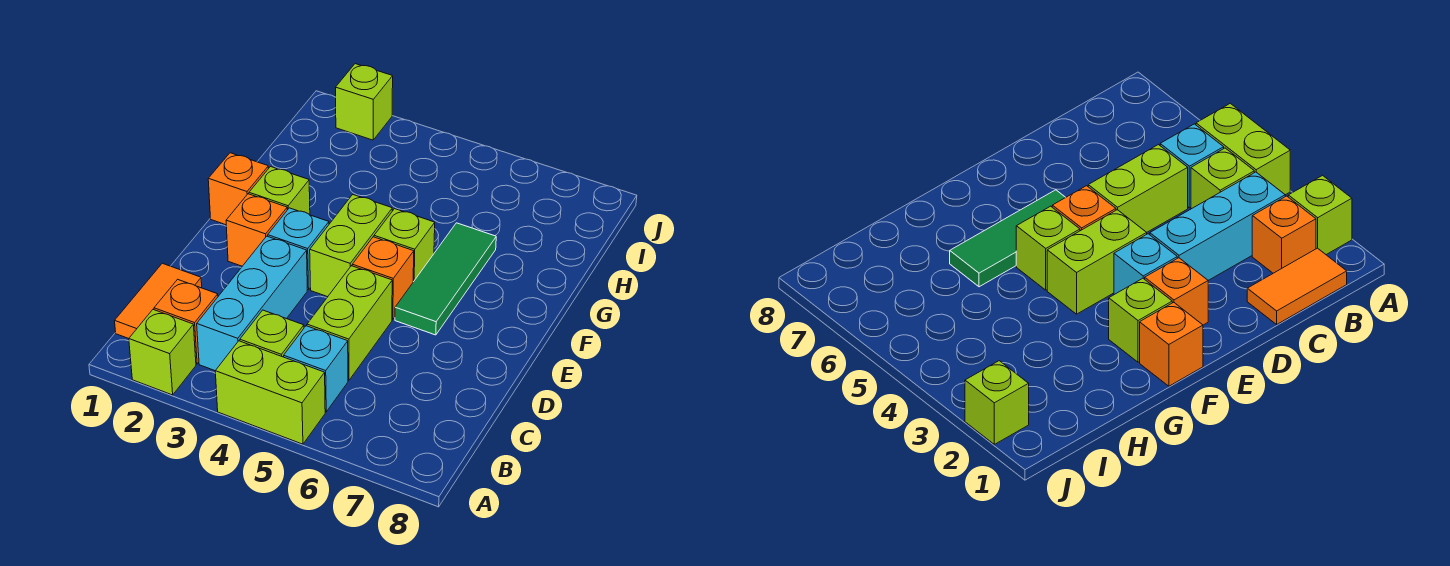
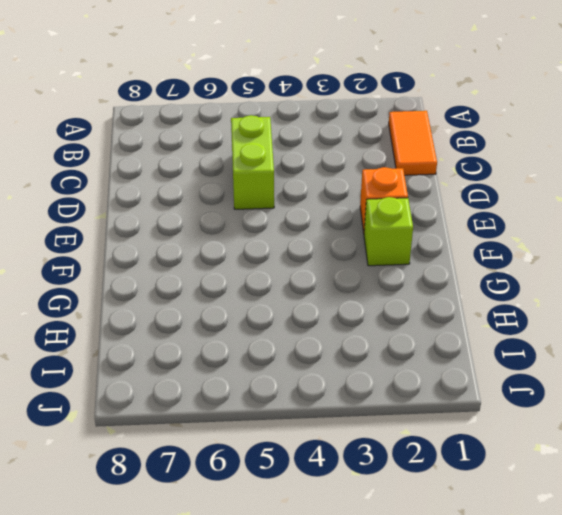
none -> lime 1x1 brick [129,310,196,395]
none -> lime 1x2 brick [215,341,325,444]
none -> orange 1x1 brick [154,279,218,364]

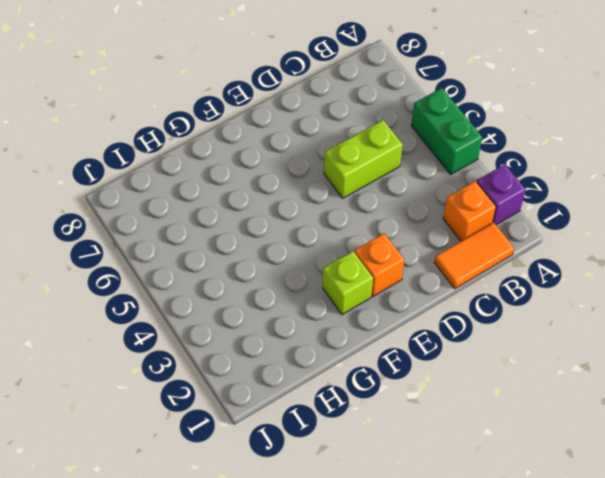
purple 1x1 brick [477,164,526,225] -> lime 1x1 brick [129,310,196,395]
green 1x2 brick [411,88,482,174] -> lime 1x2 brick [215,341,325,444]
none -> cyan 1x3 brick [197,236,307,371]
none -> lime 1x1 brick [240,310,304,357]
none -> cyan 1x1 brick [284,326,348,412]

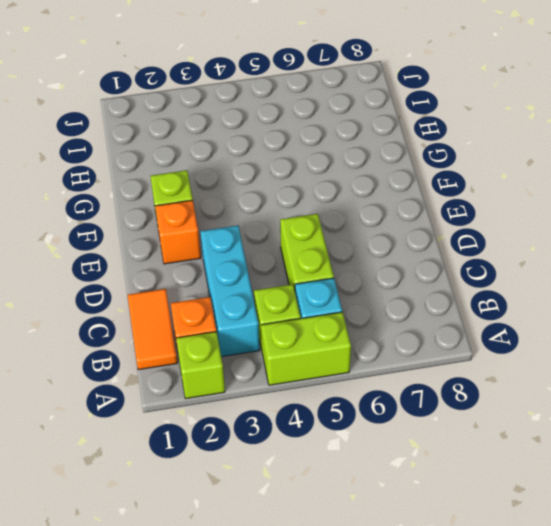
none -> cyan 1x1 brick [268,208,329,290]
none -> lime 1x2 brick [310,195,392,297]
none -> orange 1x1 brick [352,237,414,320]

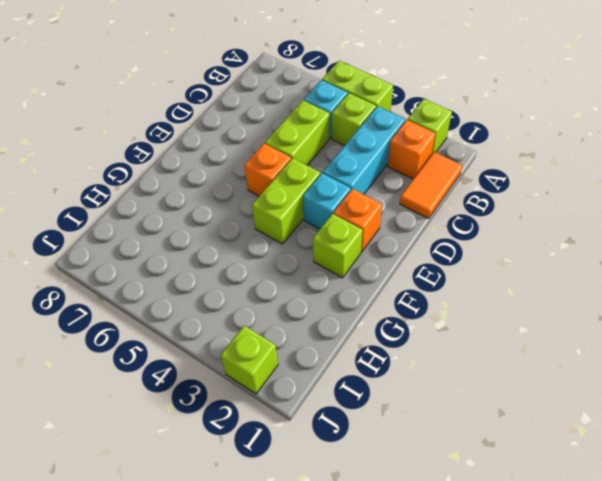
none -> green 1x3 tile [395,223,496,335]
none -> orange 1x1 brick [208,153,269,225]
none -> lime 1x1 brick [374,209,435,282]

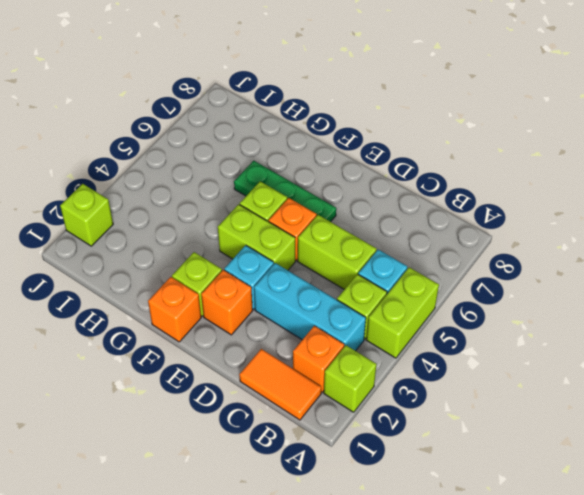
green 1x3 plate [234,161,336,222] -> green 1x3 tile [395,223,496,335]

